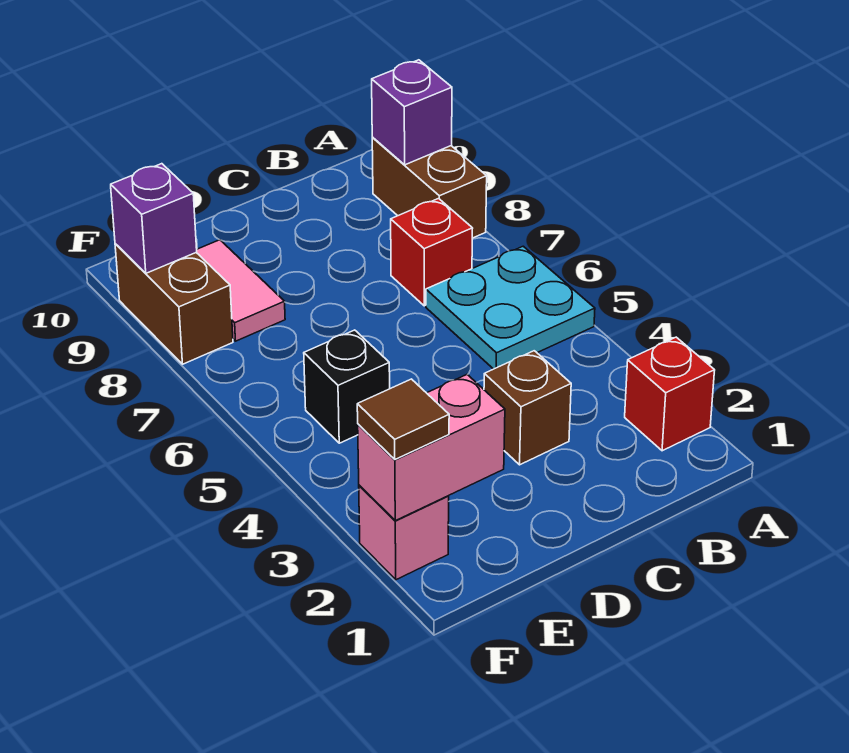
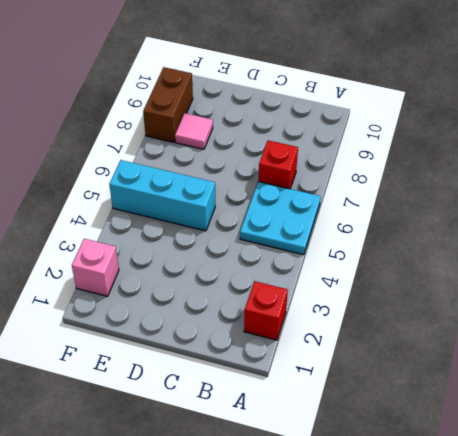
cyan 1x3 brick [109,160,215,231] -> black 1x1 brick [304,330,390,443]
pink 1x1 tile [175,113,213,149] -> pink 1x2 tile [196,240,285,341]
none -> brown 1x2 brick [372,138,487,238]
none -> brown 1x1 brick [484,351,571,465]
none -> purple 1x1 brick [372,60,452,165]

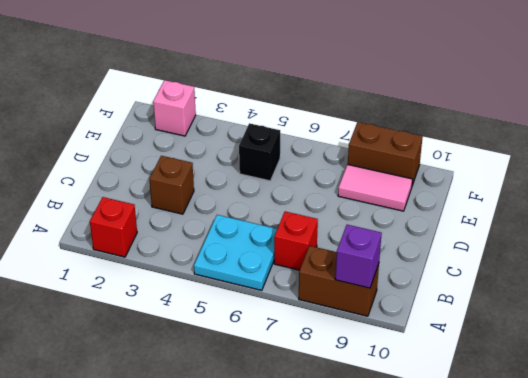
none -> pink 1x2 brick [358,375,505,521]
none -> purple 1x1 brick [111,164,197,273]
none -> brown 1x1 tile [357,379,449,459]

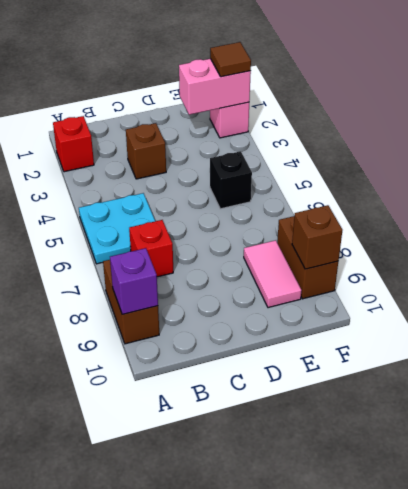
brown 1x1 brick [292,205,342,269] -> purple 1x1 brick [111,164,197,273]

